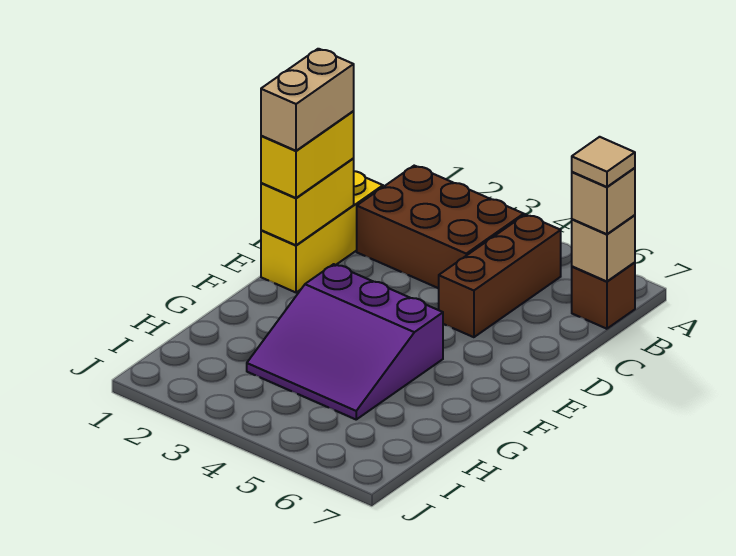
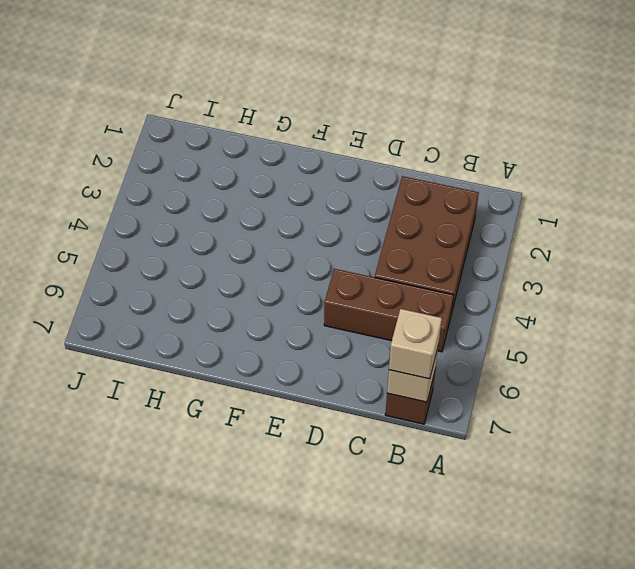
none -> yellow 1x3 brick [261,171,383,293]
none -> purple 3x3 slope [247,264,443,419]

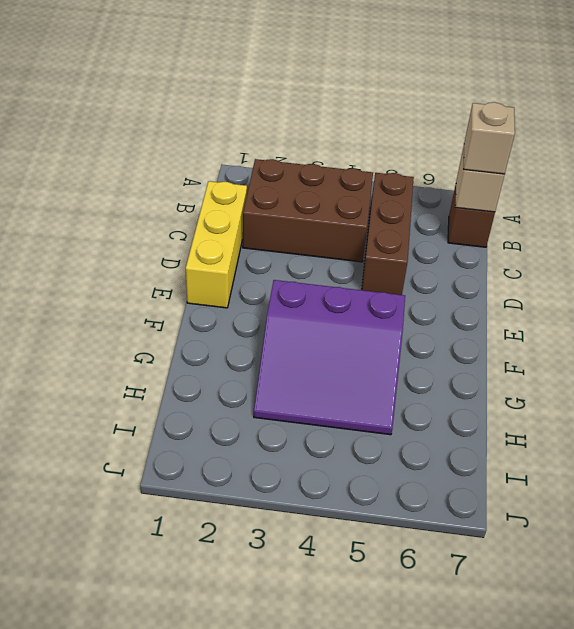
none -> yellow 1x2 brick [261,159,354,245]
none -> yellow 1x2 brick [261,112,354,198]

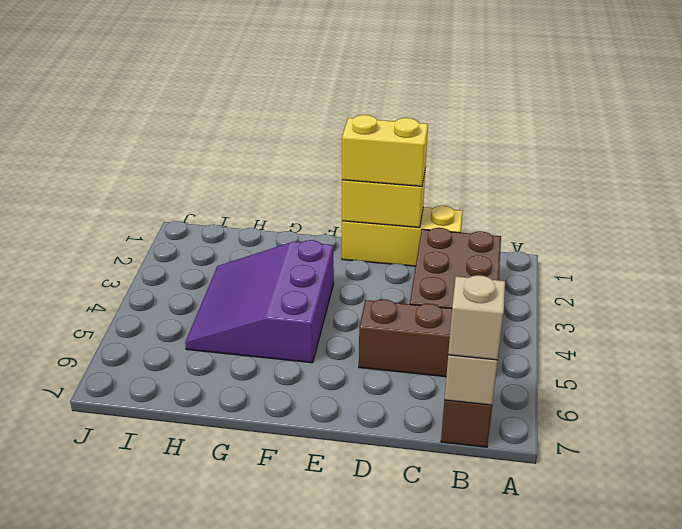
none -> tan 1x1 tile [572,137,635,187]
none -> tan 1x2 brick [261,49,354,151]

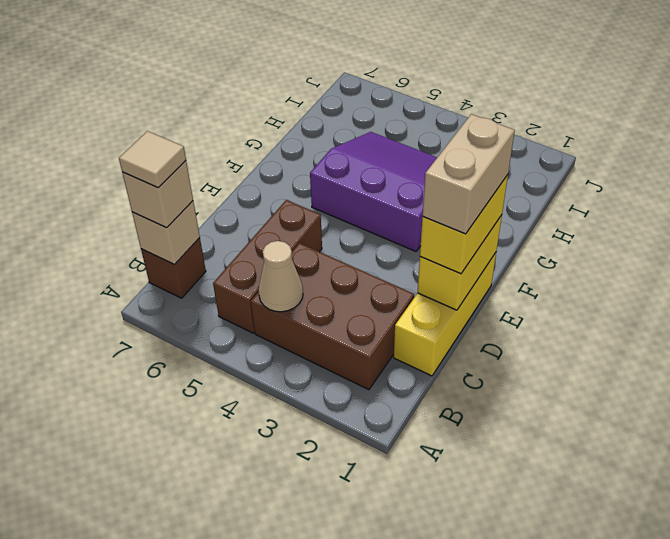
tan 1x1 cone [259,241,303,312] -> none

